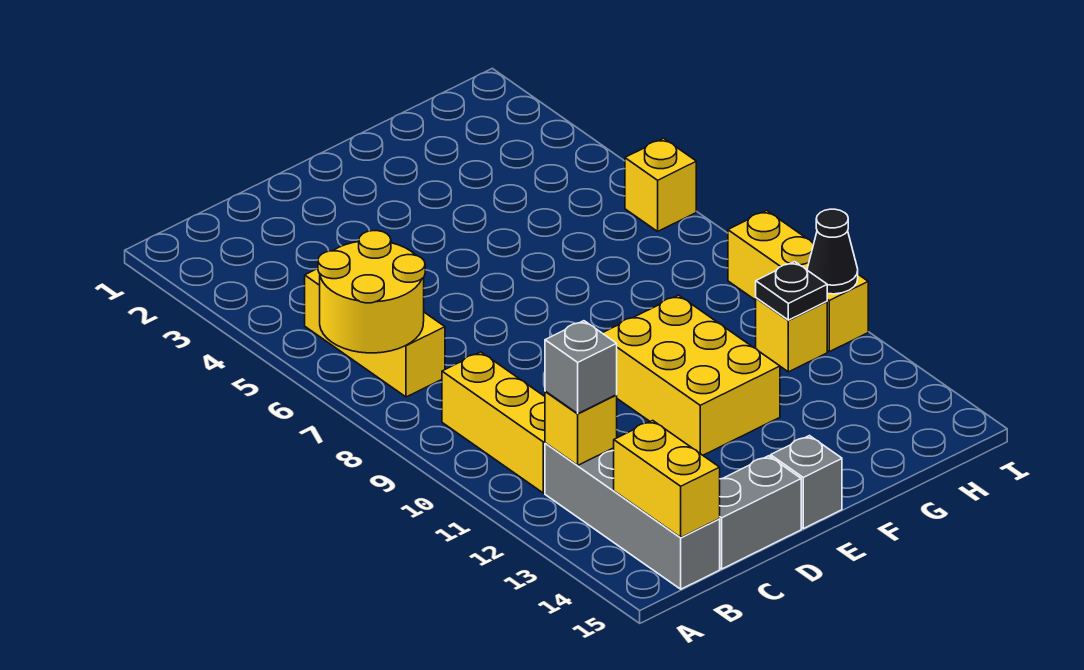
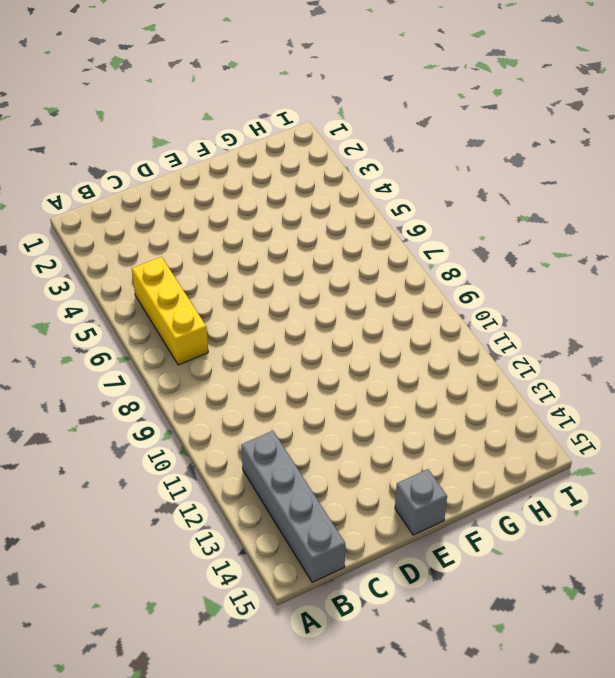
none -> yellow 1x3 brick [442,352,545,493]
none -> grey 1x2 brick [720,456,801,569]
none -> yellow 2x3 brick [603,295,780,455]

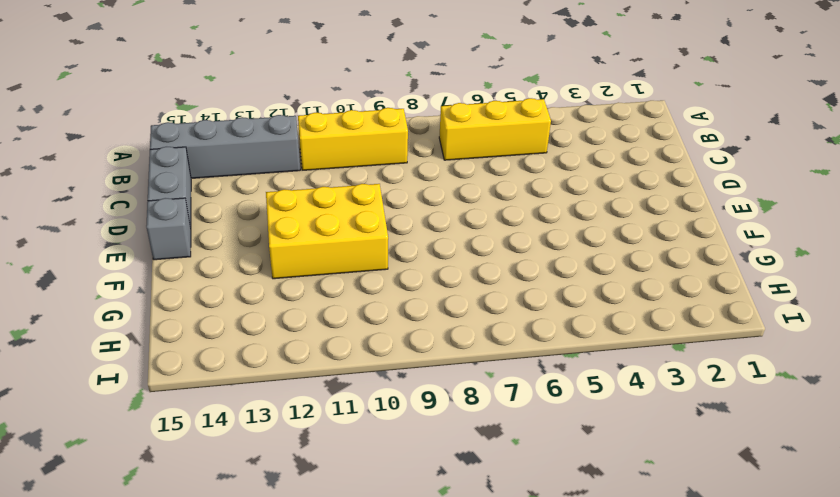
none -> yellow 1x1 brick [756,298,827,372]
none -> yellow 1x1 brick [625,138,696,231]
none -> yellow 1x3 brick [728,211,868,352]

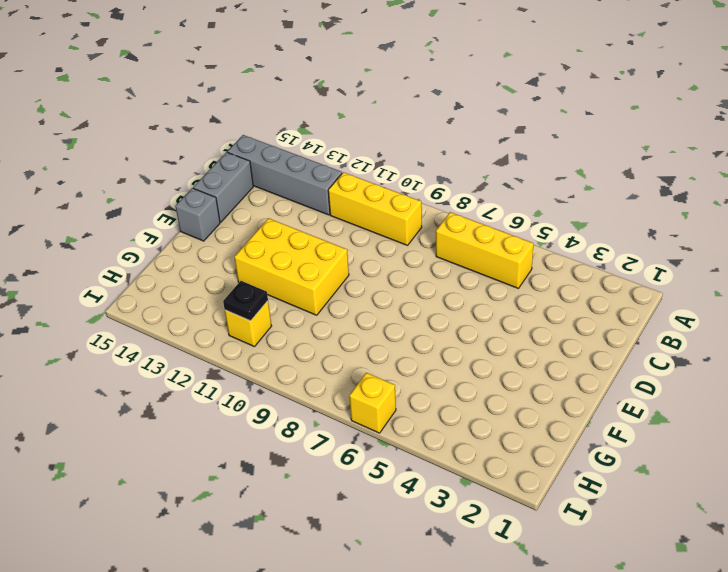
none -> yellow 1x3 brick [728,211,868,352]
none -> yellow 2x2 round brick [318,231,425,353]
none -> yellow 1x1 brick [545,391,617,465]

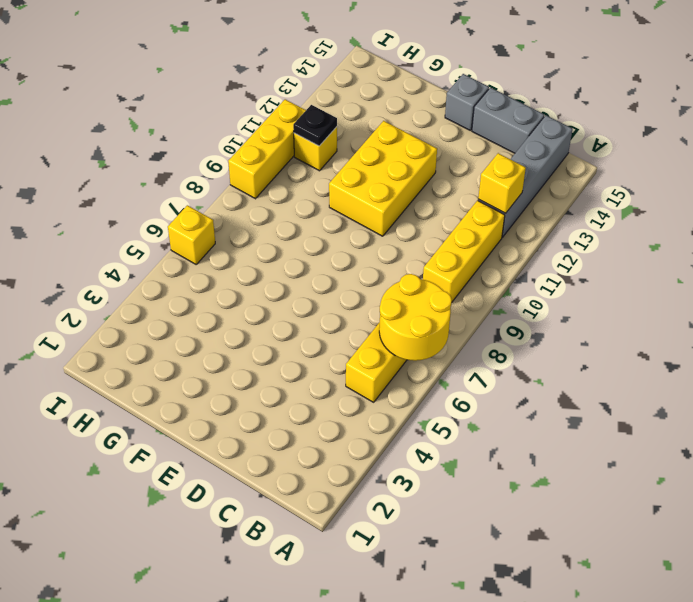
none -> yellow 1x2 brick [614,420,720,538]
none -> black 1x1 cone [807,209,858,294]
none -> grey 1x1 brick [545,321,617,413]

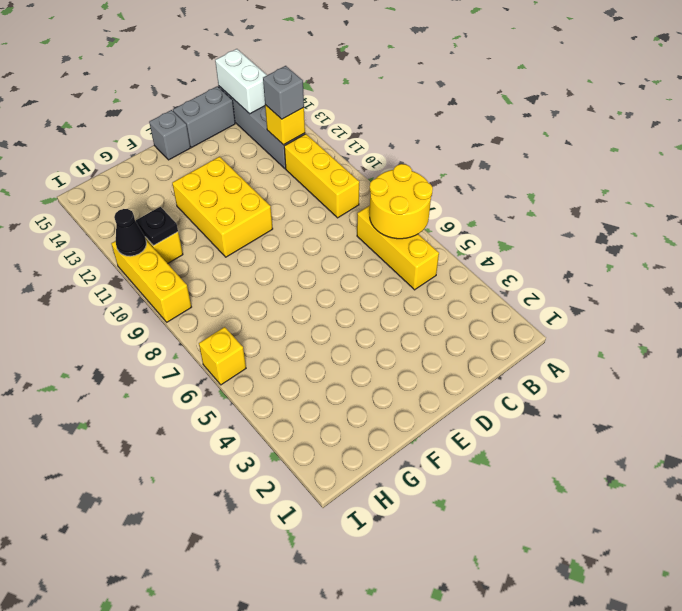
white 1x2 brick [215,49,267,114] -> yellow 1x2 brick [614,420,720,538]

